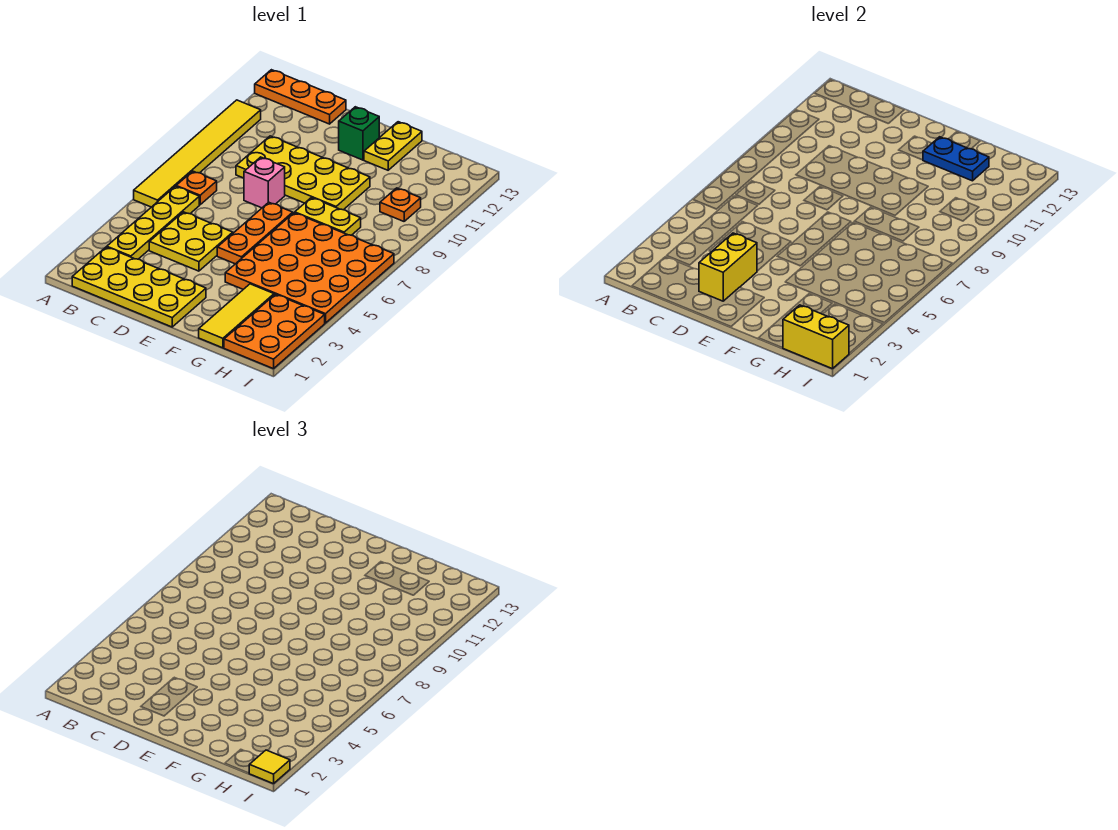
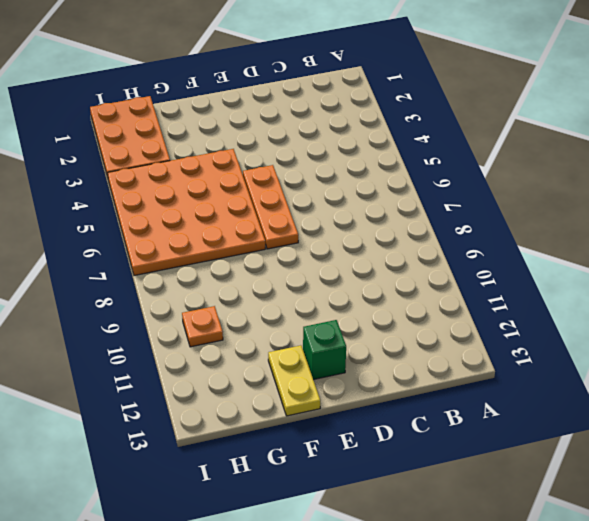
none -> yellow 1x6 tile [134,100,261,207]
none -> orange 1x3 plate [255,70,346,124]
none -> yellow 2x4 plate [72,247,206,327]

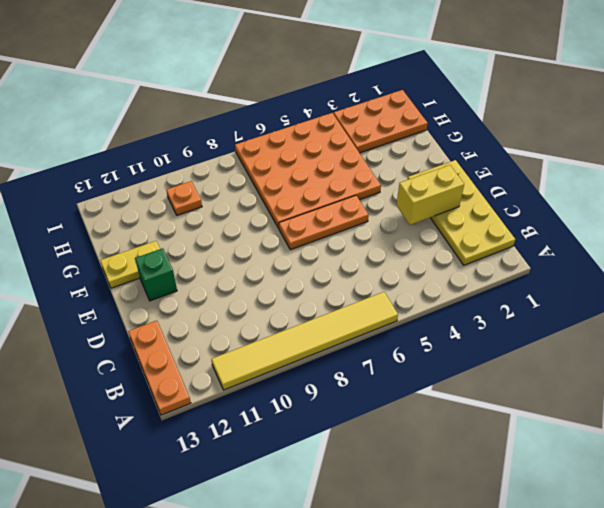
none -> yellow 1x4 plate [107,186,199,259]
none -> orange 1x1 plate [176,171,217,205]
none -> yellow 2x2 plate [149,212,233,271]

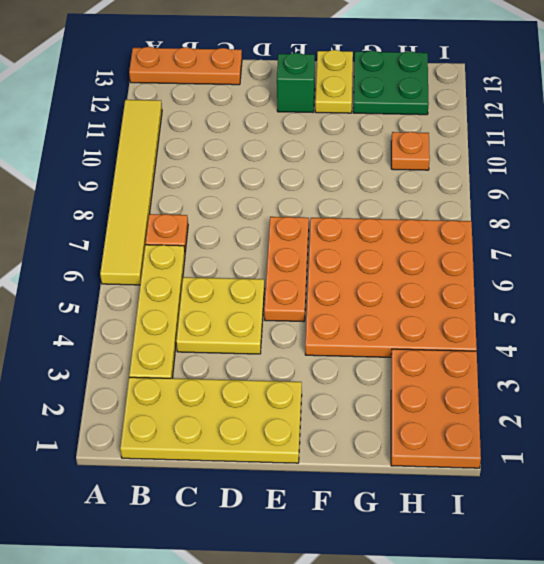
green 2x2 plate [353,51,429,115] -> none
none -> yellow 2x4 plate [236,136,370,210]
none -> pink 1x1 brick [244,157,285,208]
none -> yellow 1x2 plate [295,198,361,235]

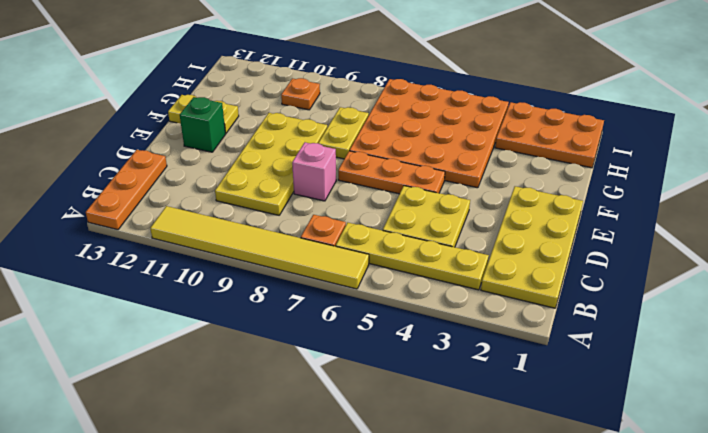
none -> yellow 1x3 tile [199,284,274,348]
none -> yellow 1x2 brick [699,233,757,301]
none -> blue 1x2 plate [923,137,989,181]

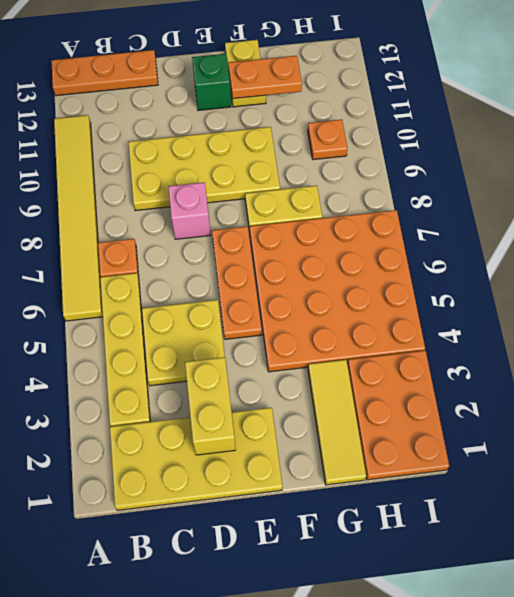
orange 1x2 plate [228,56,302,99] -> blue 1x2 plate [923,137,989,181]
none -> yellow 1x2 brick [783,305,849,369]
none -> yellow 1x1 tile [249,750,290,784]

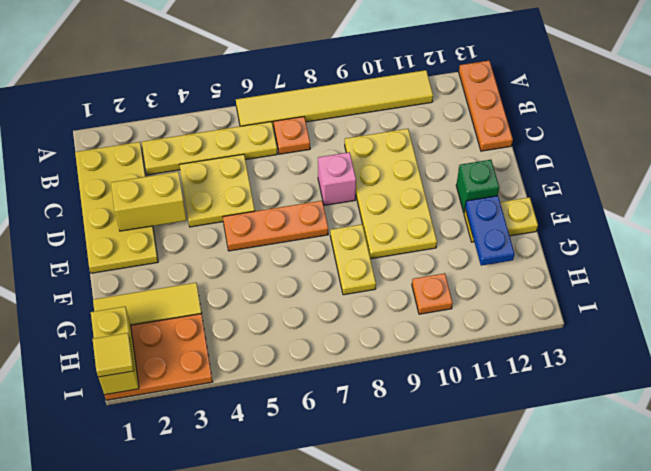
none -> orange 4x4 plate [225,213,394,323]

